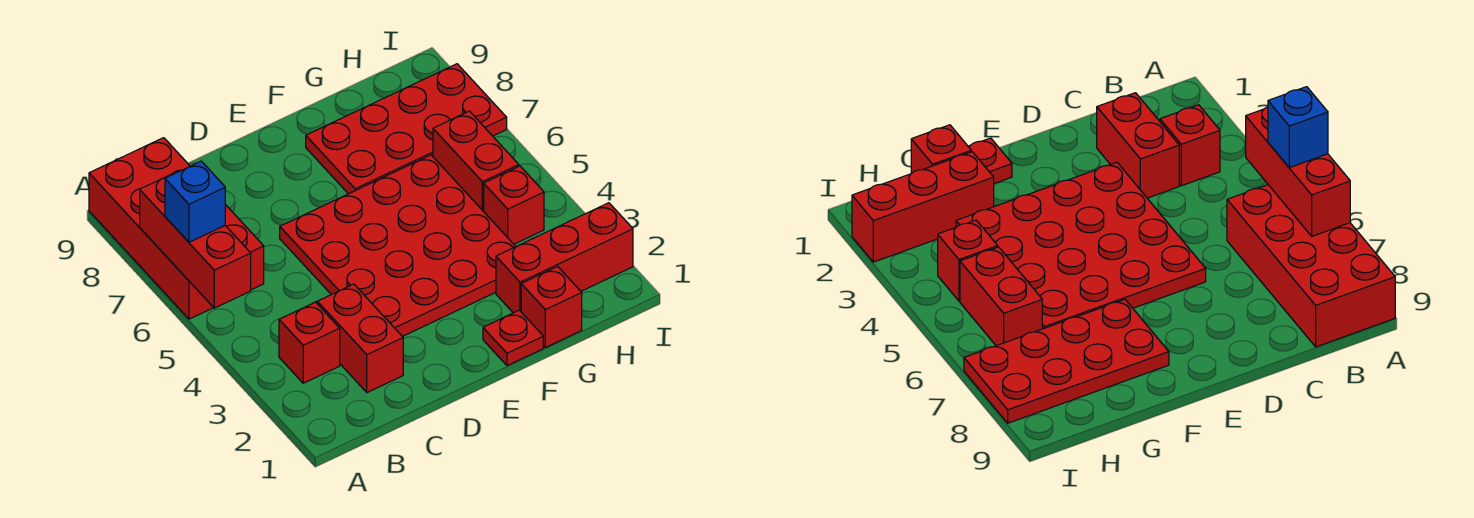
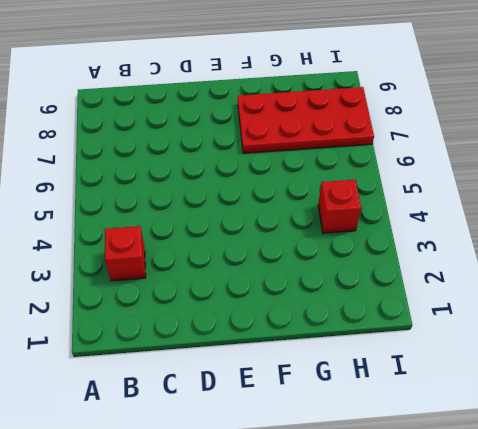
none -> red 2x4 brick [89,138,264,319]
none -> red 1x2 brick [317,284,403,393]
none -> red 4x4 plate [280,155,516,337]

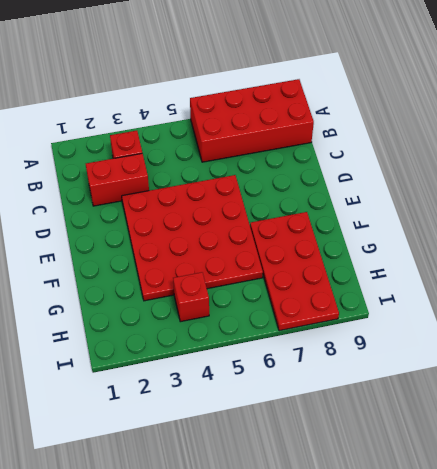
none -> red 1x1 plate [483,310,543,366]
none -> red 1x1 brick [521,266,582,348]
none -> red 1x3 brick [496,203,633,313]

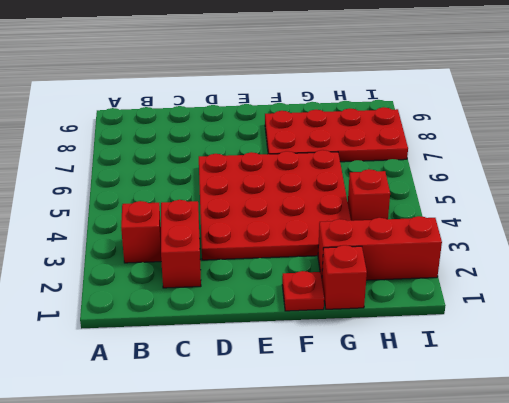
none -> red 2x4 brick [89,138,264,319]
none -> red 1x2 brick [433,111,519,211]
none -> red 1x3 brick [140,172,251,308]

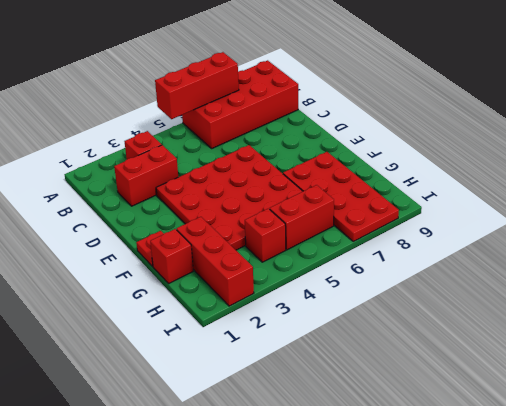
none -> blue 1x1 brick [165,161,225,242]

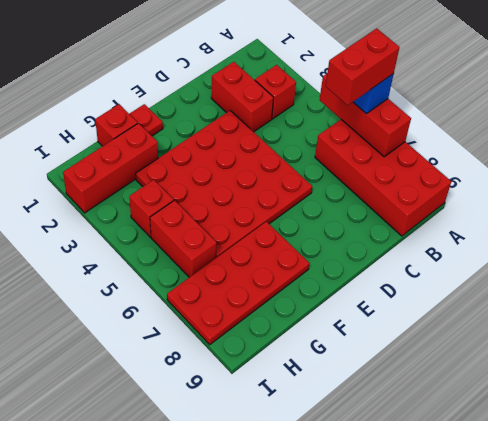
red 1x2 brick [326,28,400,105] -> none

